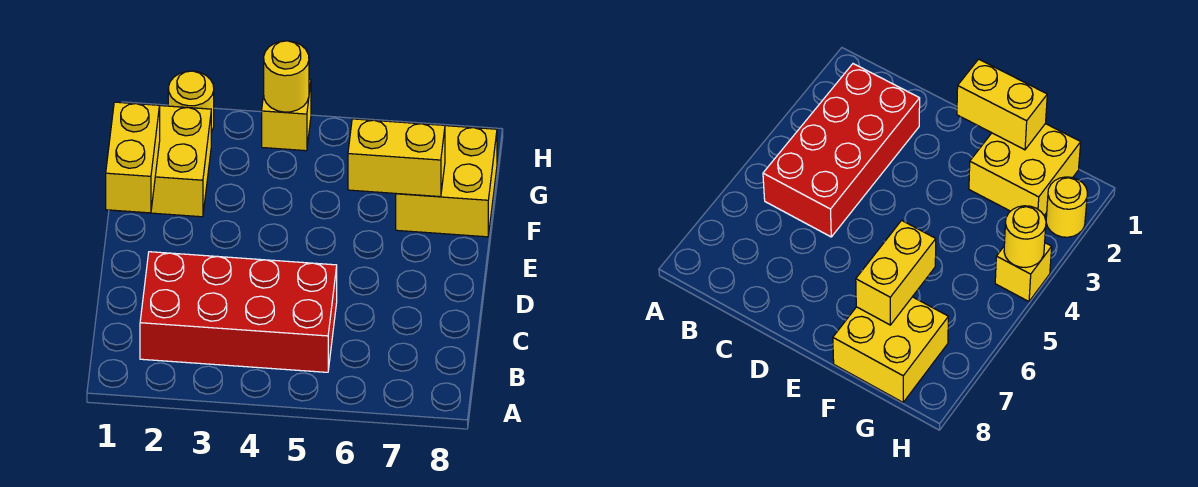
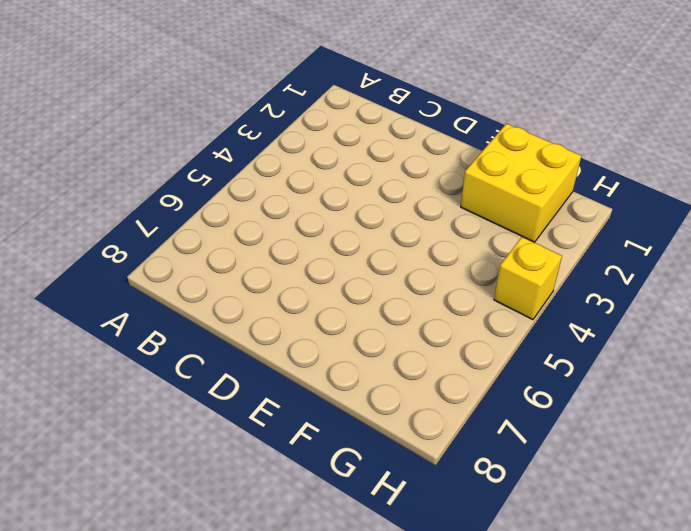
none -> red 2x4 brick [140,252,337,372]
none -> yellow 2x2 brick [396,126,497,237]

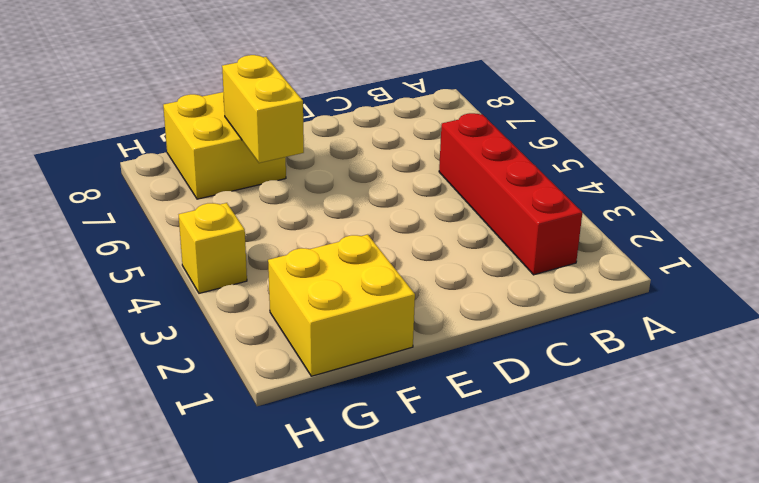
red 1x4 brick [439,113,582,275] -> red 2x4 brick [140,252,337,372]
none -> yellow 1x1 round brick [168,71,214,132]
none -> yellow 1x2 brick [106,102,160,213]

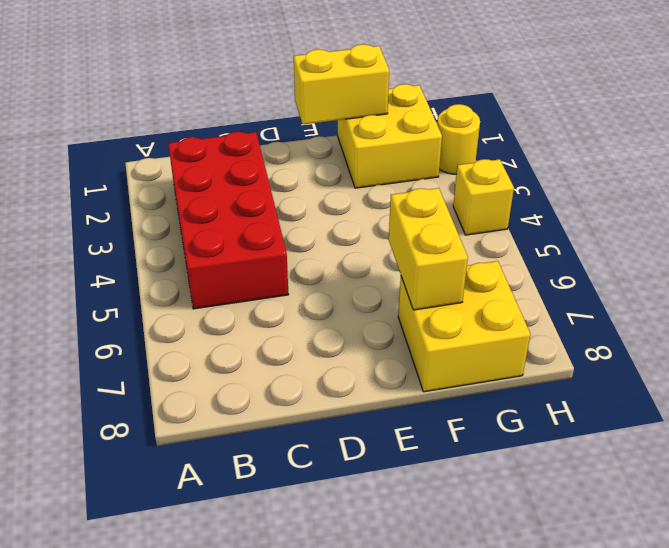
none -> yellow 1x1 round brick [264,41,309,112]

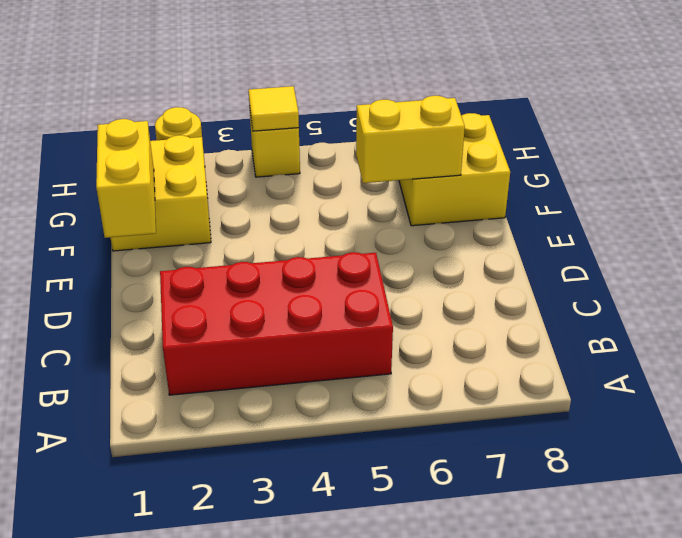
yellow 1x1 tile [249,86,299,131] -> yellow 1x1 round brick [264,41,309,112]

